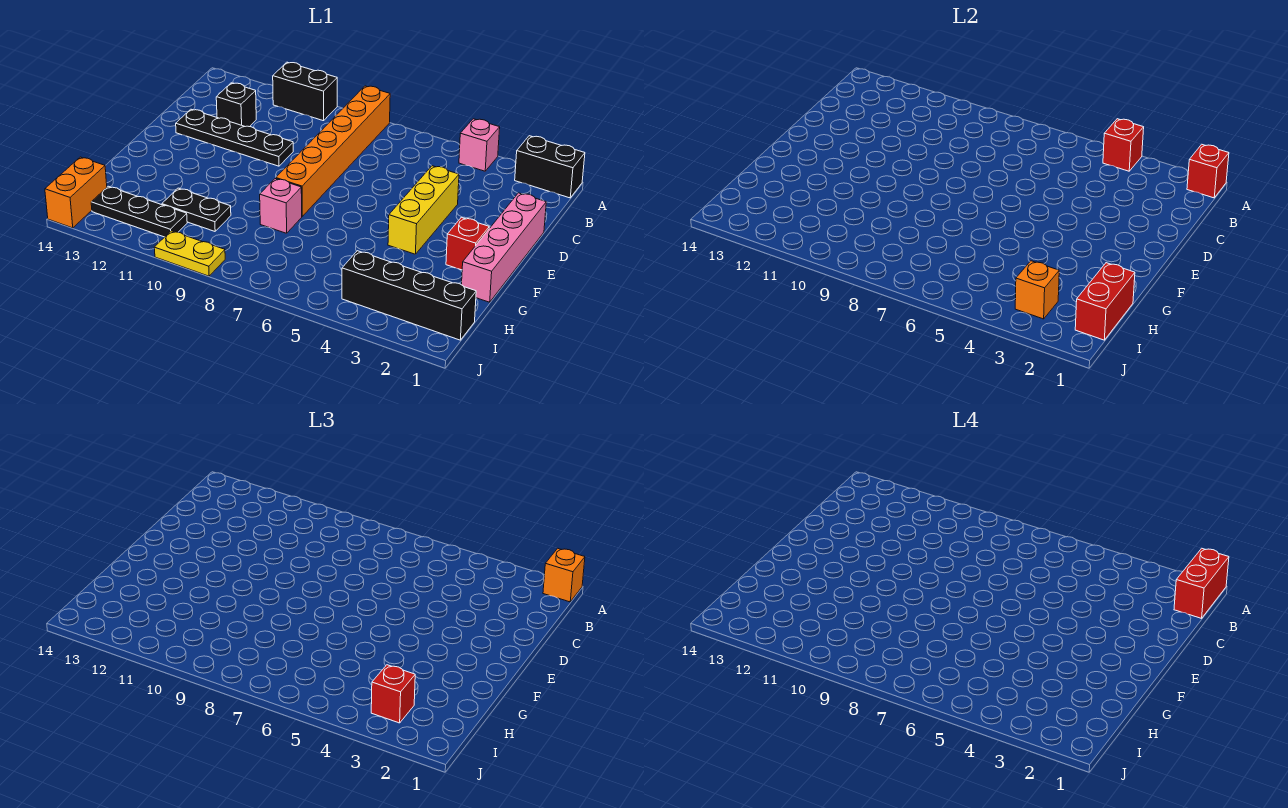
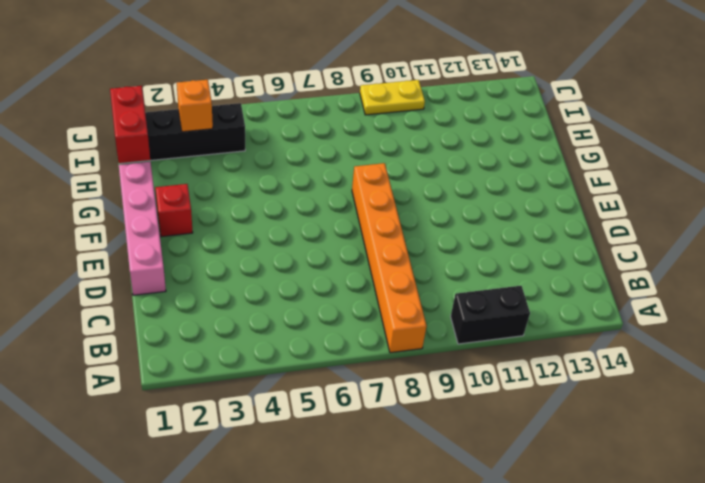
none -> black 1x2 brick [515,136,585,198]
none -> pink 1x1 brick [459,119,500,171]
none -> black 1x1 brick [216,83,256,127]

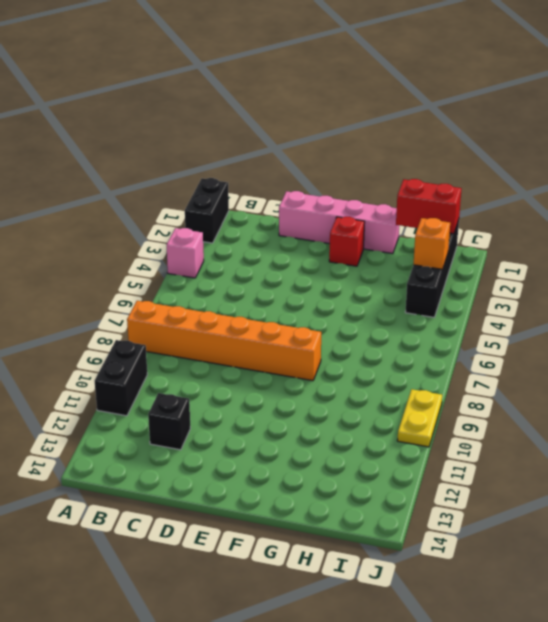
none -> yellow 1x3 brick [388,166,459,254]
none -> black 1x4 plate [176,109,293,166]
none -> pink 1x1 brick [260,178,302,233]

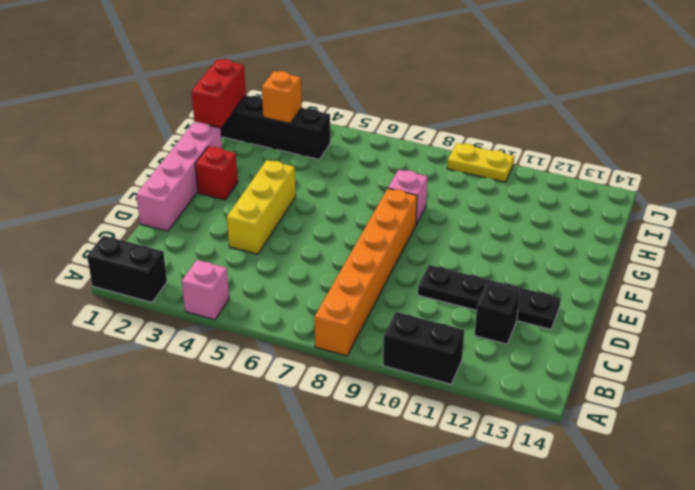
none -> black 1x2 plate [162,188,231,231]
none -> black 1x3 plate [91,186,187,237]
none -> orange 1x2 brick [45,157,107,228]

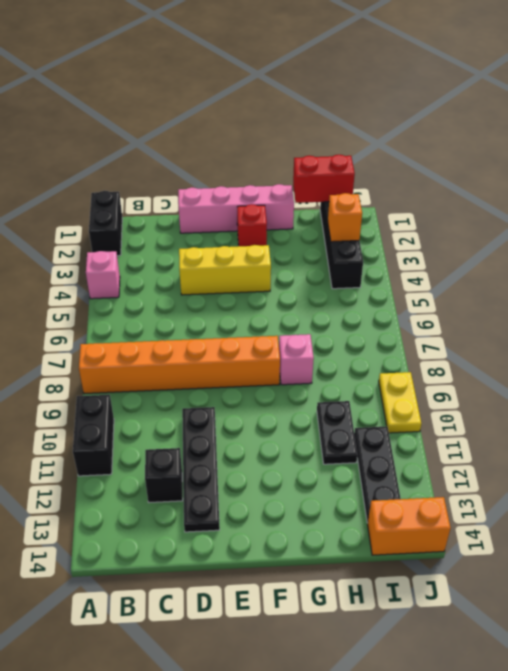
none -> red 1x1 brick [1187,144,1229,198]
none -> red 1x1 brick [1103,119,1144,171]
none -> orange 1x1 brick [543,548,585,602]

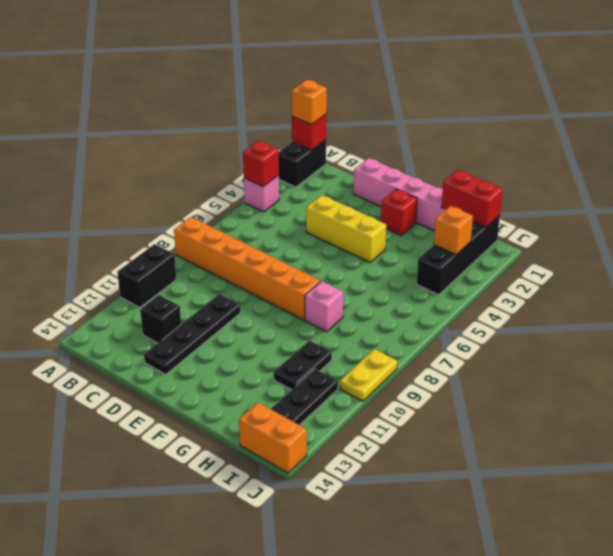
none -> red 1x1 brick [371,665,415,723]
none -> red 1x2 brick [1174,548,1229,618]

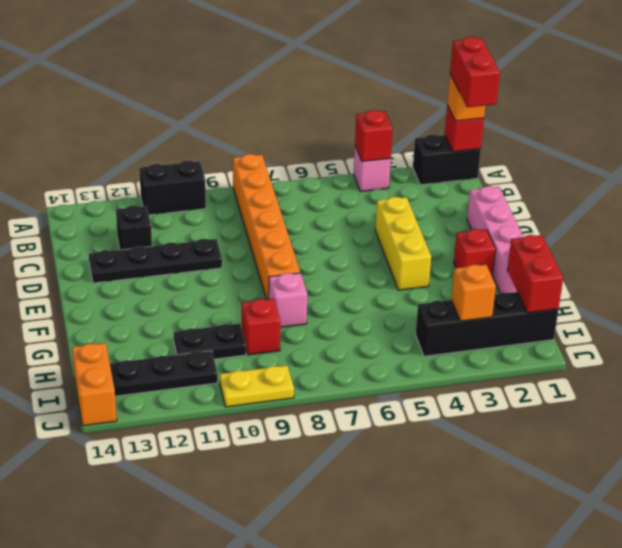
red 1x1 brick [242,299,280,355] -> red 1x1 brick moved to [371,665,415,723]

